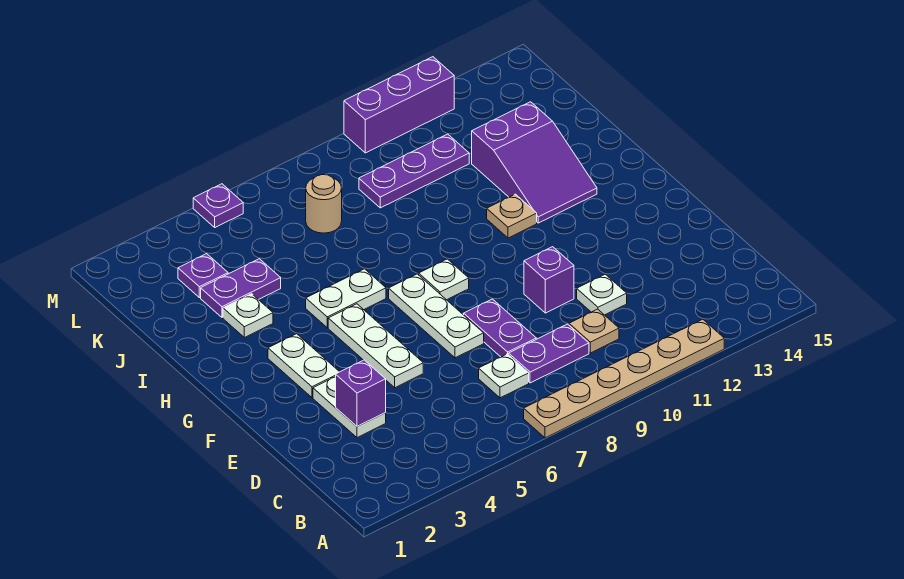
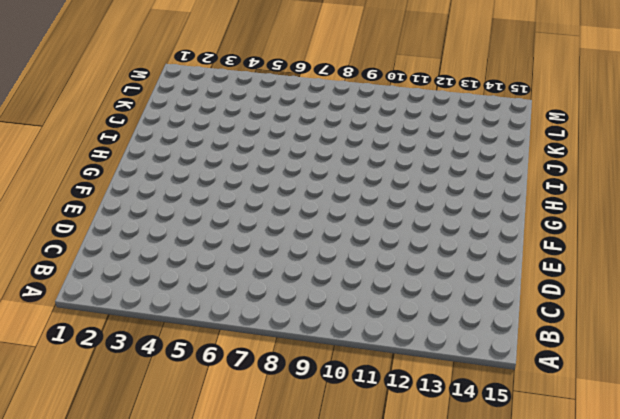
none -> tan 1x6 plate [524,319,724,438]
none -> white 1x1 plate [479,354,529,398]
none -> purple 1x2 plate [509,324,589,383]

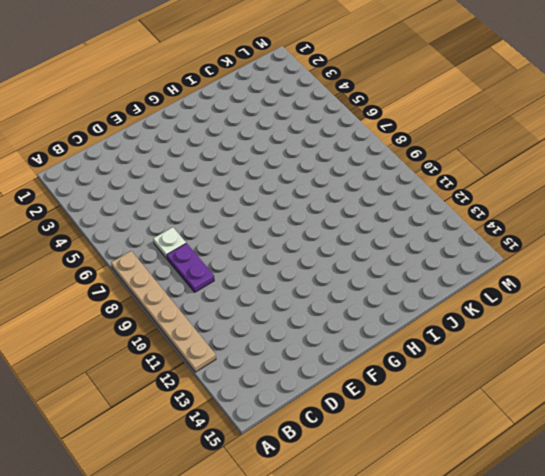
none -> tan 1x1 plate [569,309,619,353]
none -> white 1x2 plate [313,377,386,438]
none -> purple 1x2 plate [464,299,536,357]

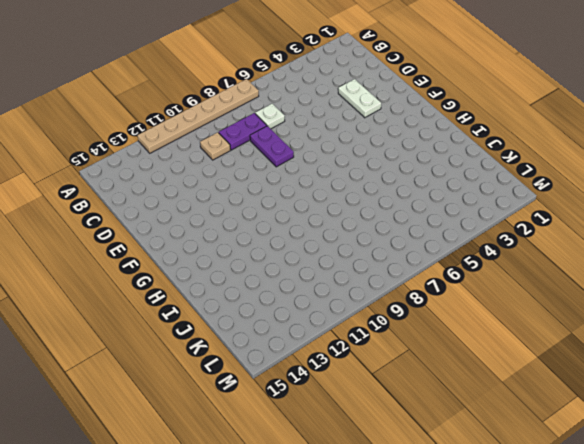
none -> white 1x1 plate [577,274,627,315]
none -> white 1x3 plate [328,304,423,388]
none -> white 1x3 plate [389,274,484,358]

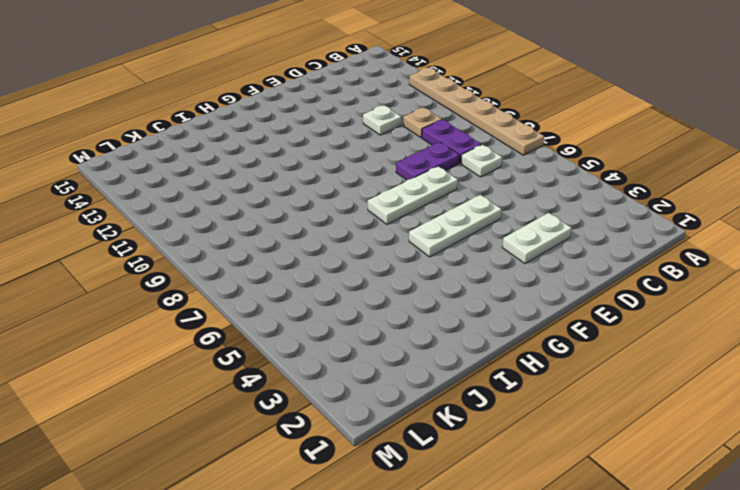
none -> purple 1x1 brick [524,247,574,313]
none -> white 1x2 plate [268,334,339,398]
none -> white 1x1 plate [419,259,469,300]

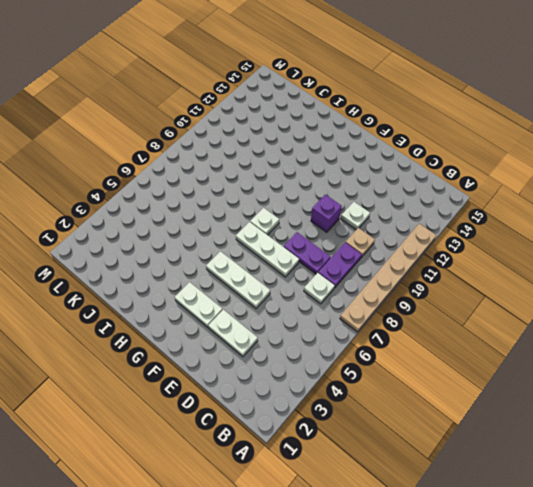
none -> white 1x2 plate [306,269,386,328]
none -> tan 1x1 plate [487,194,537,238]
none -> purple 2x3 slope [472,102,597,223]

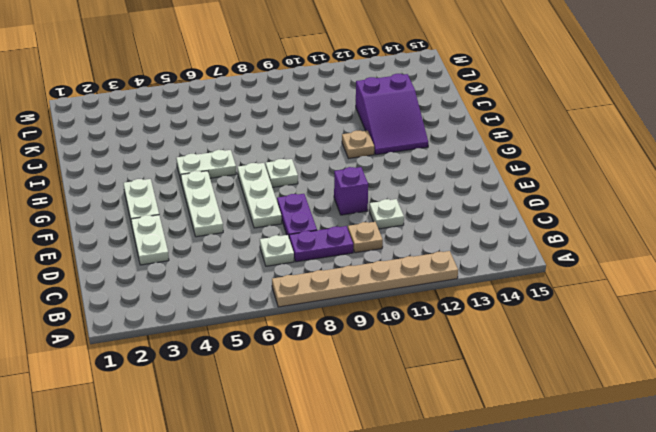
none -> white 1x1 plate [223,294,273,338]
none -> purple 1x2 plate [201,259,281,317]
none -> purple 1x1 plate [178,254,228,298]

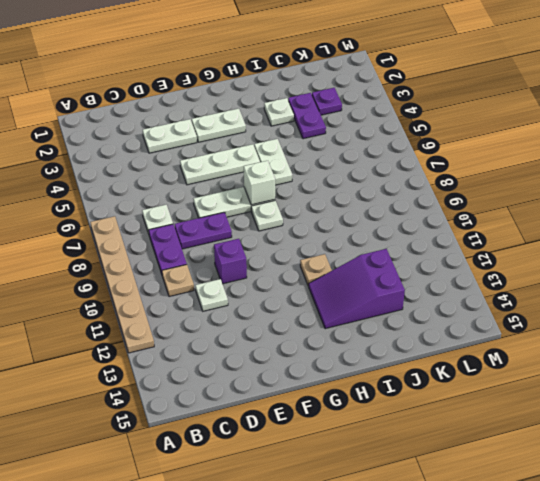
white 1x1 brick [244,161,275,205] -> none
none -> tan 1x1 round brick [306,175,342,233]
none -> purple 1x3 plate [359,134,469,208]
none -> purple 1x1 plate [193,184,243,227]

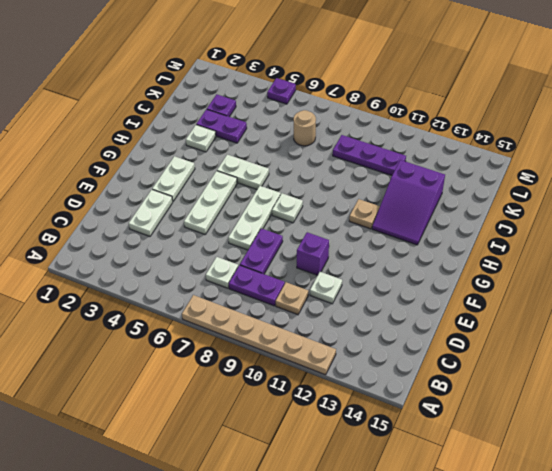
none -> purple 1x3 brick [344,57,454,153]
none -> purple 1x1 brick [336,360,386,426]

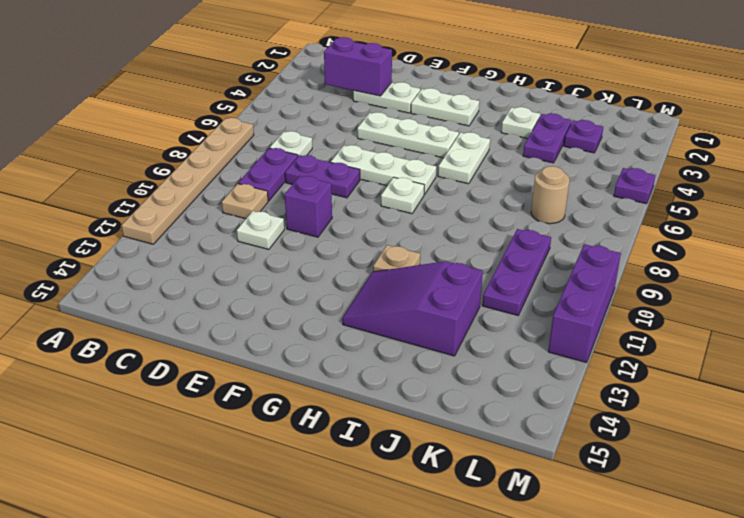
purple 1x2 brick [324,37,392,96] -> purple 1x1 brick [336,360,386,426]

